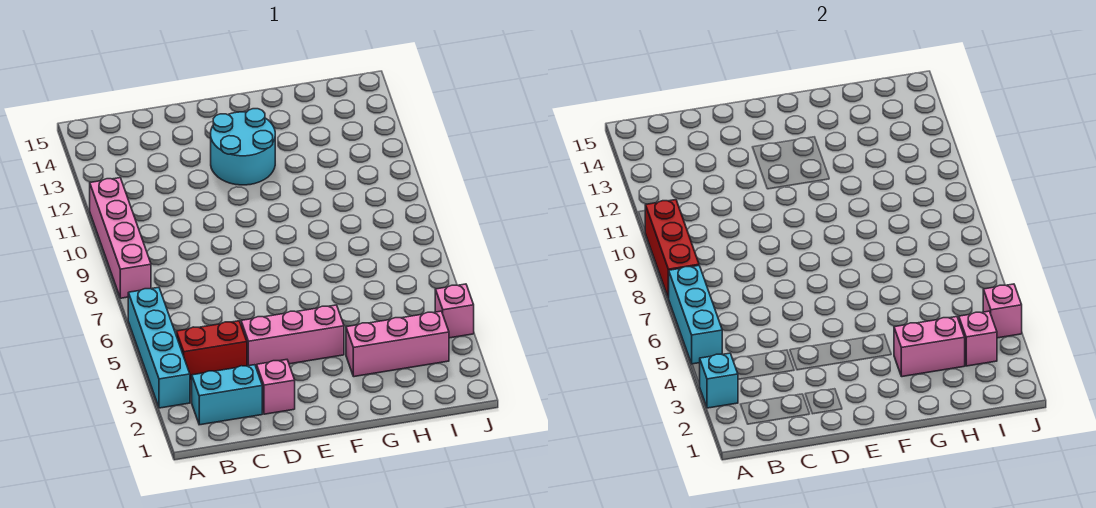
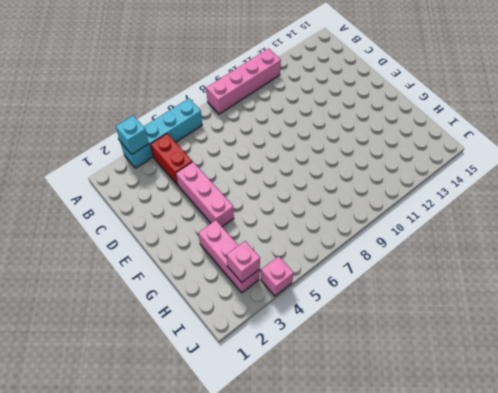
none -> cyan 1x2 brick [192,365,262,425]
none -> pink 1x1 brick [257,360,295,414]
none -> cyan 2x2 round brick [211,109,275,185]

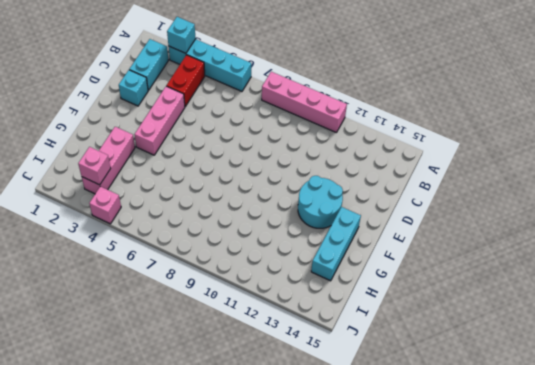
cyan 1x1 brick [119,70,148,106] -> pink 1x1 brick [257,360,295,414]
cyan 1x3 brick [311,207,361,281] -> cyan 1x3 brick turned to [669,266,722,364]
none -> red 1x3 brick [645,200,699,298]
none -> pink 1x2 brick [894,317,965,377]
none -> pink 1x1 brick [983,284,1022,338]

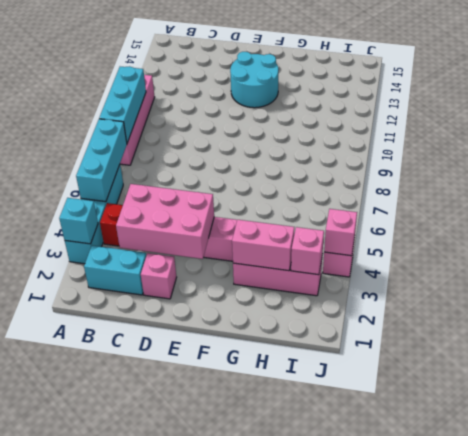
cyan 1x3 brick [99,66,146,143] -> red 1x3 brick [645,200,699,298]
pink 2x3 brick [116,184,214,259] -> none

